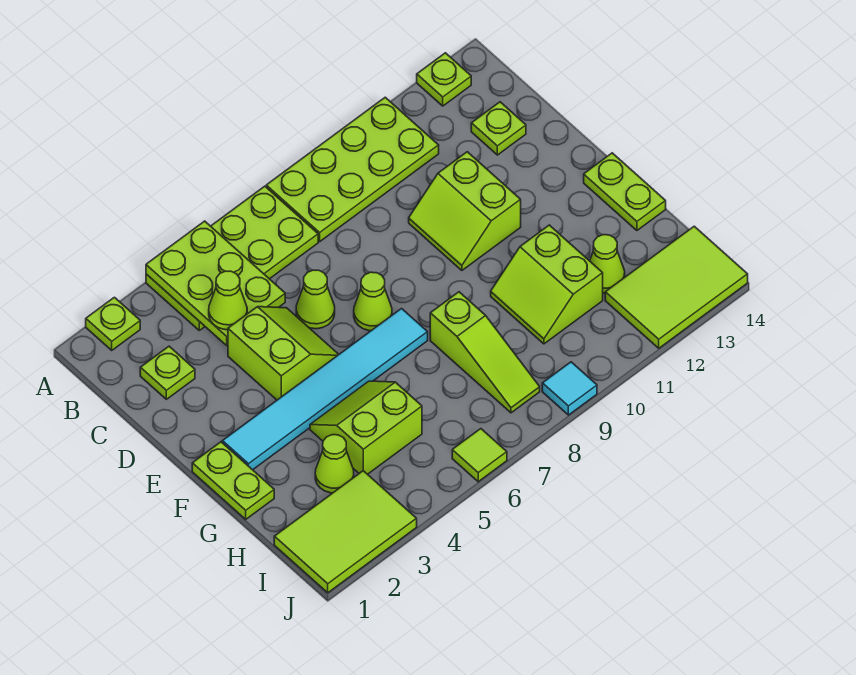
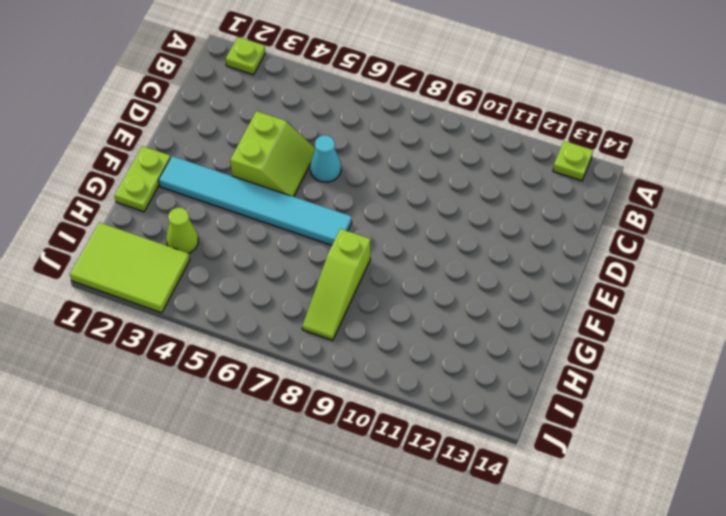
cyan 1x1 cone [310,135,341,182] -> lime 1x1 cone [296,270,335,329]
none -> lime 2x4 plate [146,186,318,330]
none -> lime 2x4 plate [266,97,439,241]
none -> lime 1x1 plate [140,346,195,399]

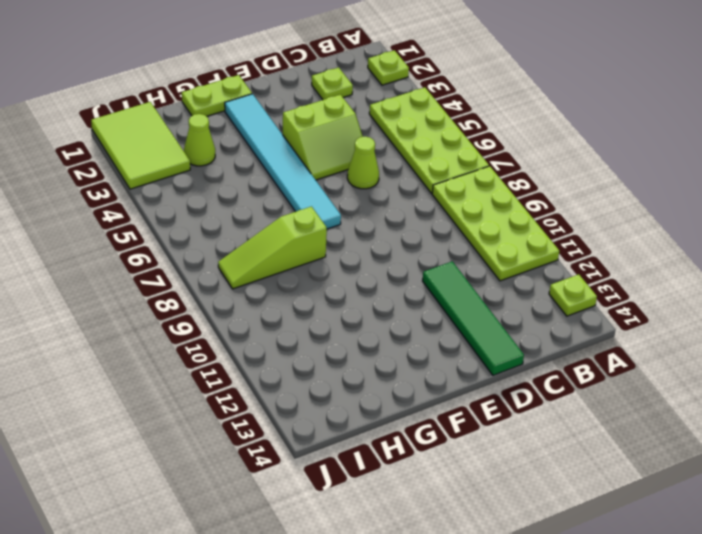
green 1x4 tile [423,261,524,375] -> lime 2x2 slope [409,152,521,270]
none -> lime 1x1 plate [471,102,526,155]
none -> lime 1x1 cone [354,272,392,331]
none -> lime 1x2 plate [584,153,666,230]

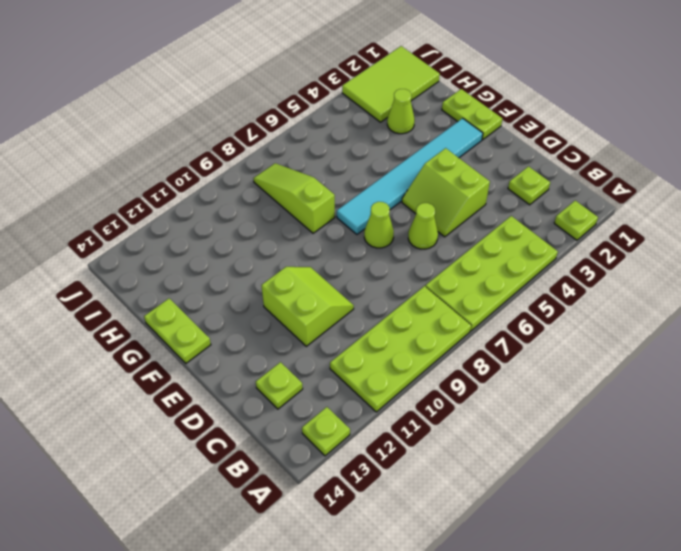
none -> lime 2x2 slope [310,381,422,474]
none -> lime 2x2 slope [491,225,603,344]
none -> lime 1x1 cone [590,235,625,293]

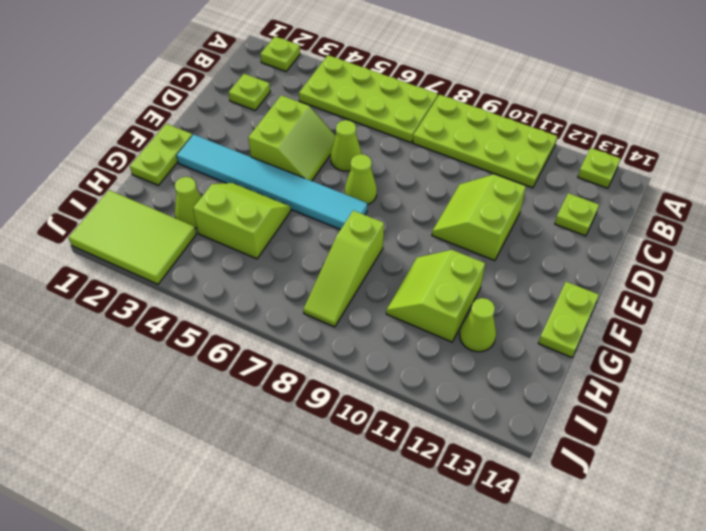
none -> lime 2x3 tile [605,226,748,348]
none -> lime 1x1 tile [452,429,507,482]
none -> cyan 1x1 tile [542,362,597,415]

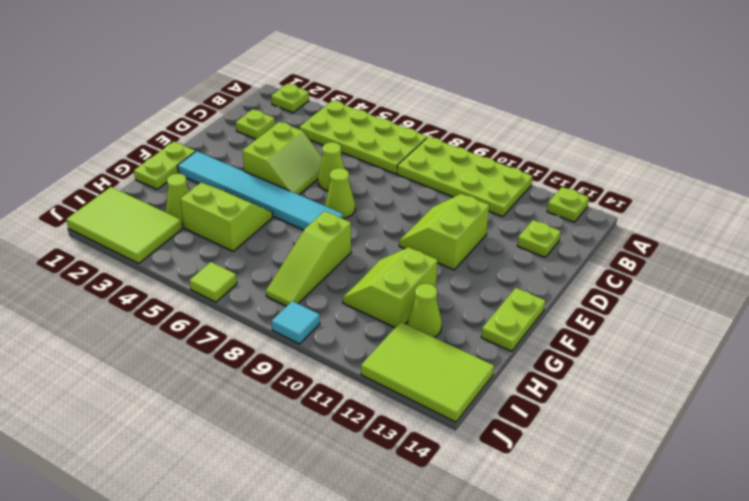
none -> lime 2x3 plate [146,221,285,345]
none -> lime 1x1 cone [209,271,247,330]

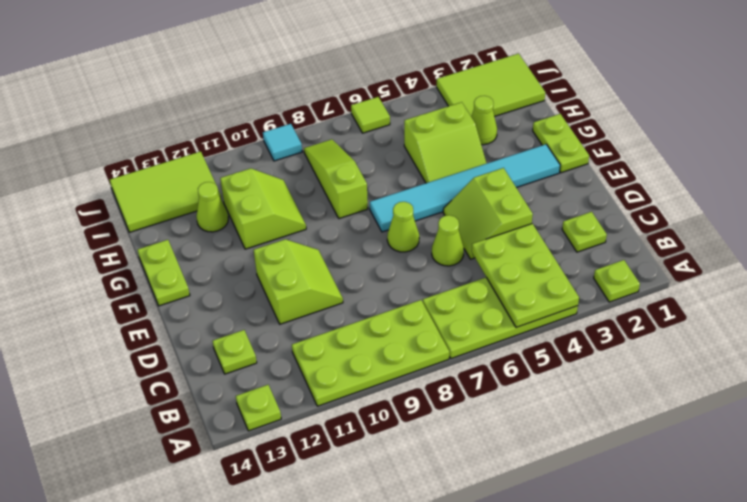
none -> lime 1x1 cone [209,271,247,330]

